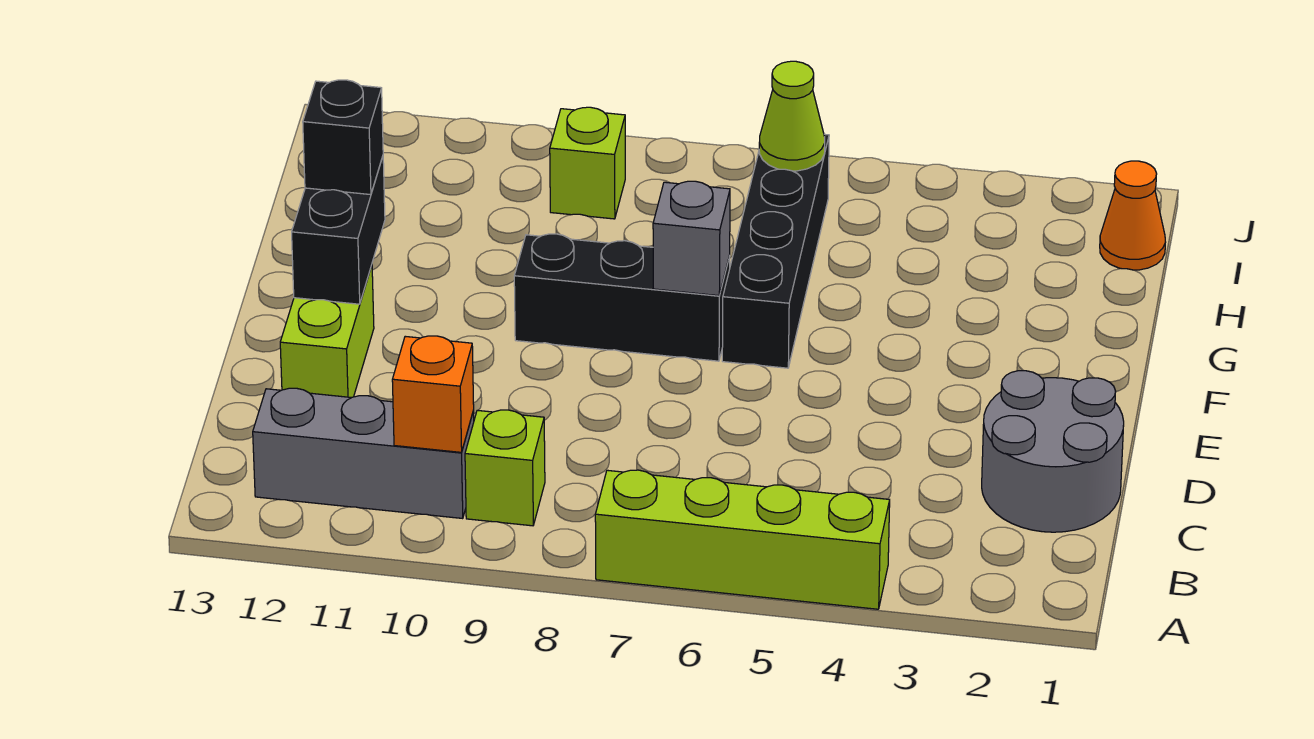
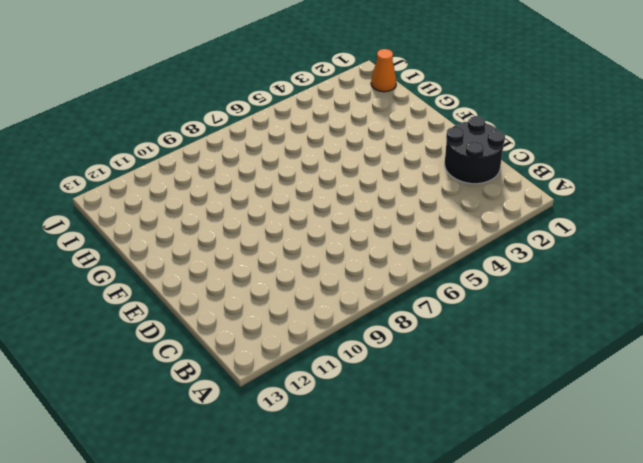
black 2x2 round brick [445,116,505,184] -> grey 2x2 round brick [982,371,1124,532]
none -> lime 1x4 brick [595,470,890,609]
none -> lime 1x1 brick [465,410,545,526]
none -> grey 1x3 brick [253,388,474,518]

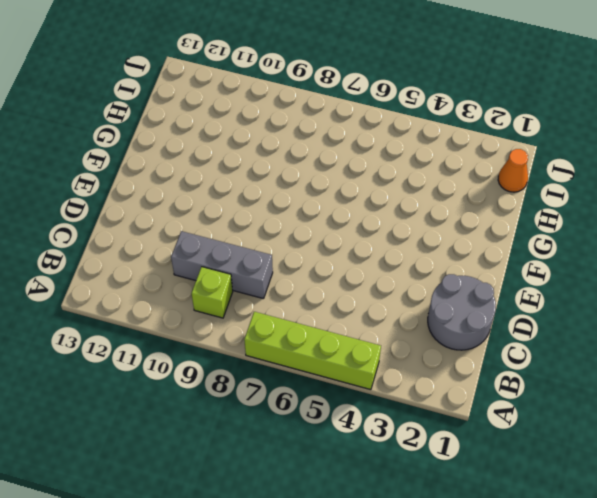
grey 1x3 brick [171,231,273,299] -> grey 1x3 brick moved to [253,388,474,518]
none -> lime 1x2 brick [280,265,374,398]
none -> black 1x4 brick [722,134,829,368]
none -> black 1x3 brick [514,234,730,361]

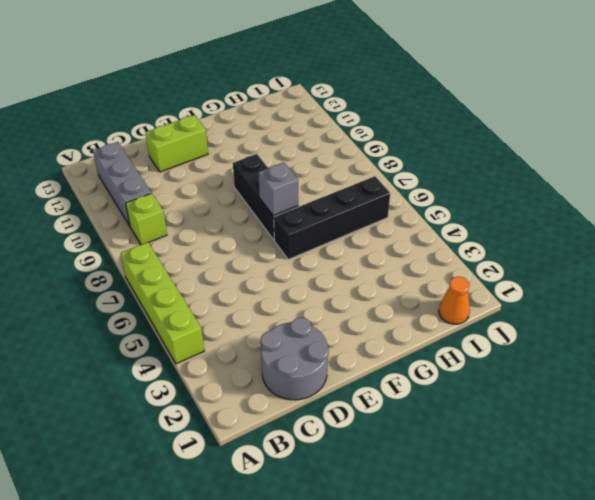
none -> lime 1x1 brick [550,107,625,219]
none -> orange 1x1 brick [392,336,474,452]
none -> black 1x2 brick [292,157,385,304]

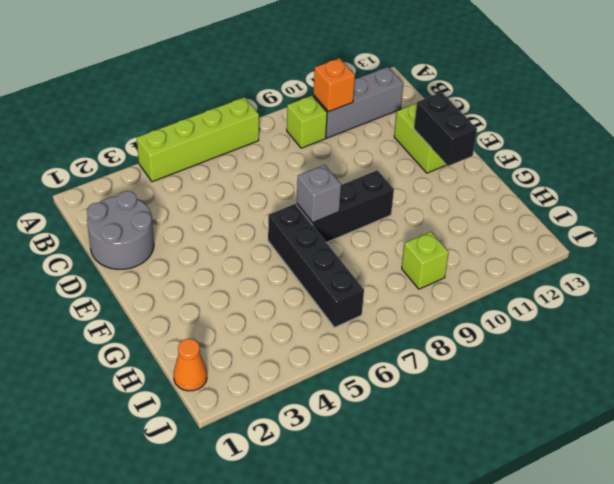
none -> lime 1x1 cone [759,61,825,171]
none -> black 1x1 brick [303,80,383,195]

